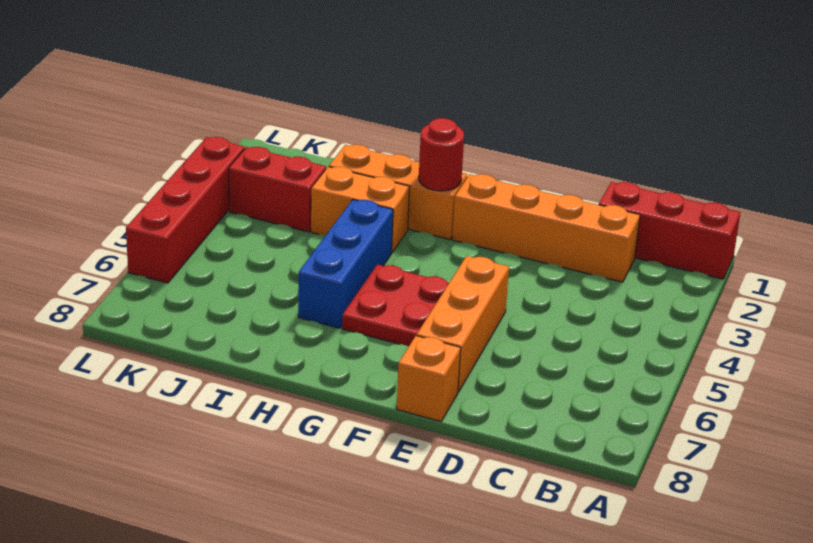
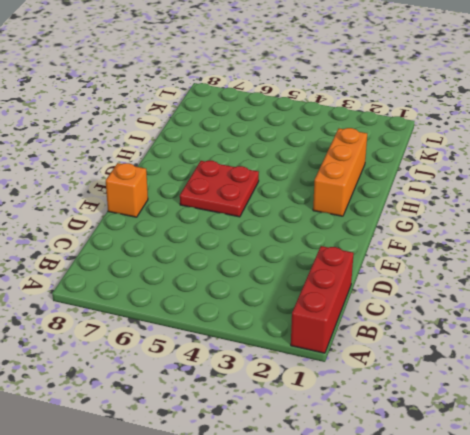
none -> orange 1x4 brick [452,174,640,282]
none -> orange 1x3 brick [417,256,509,392]

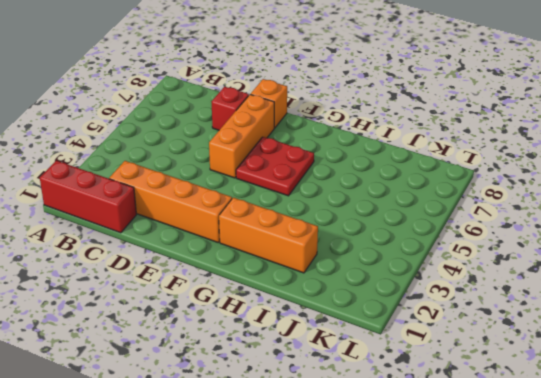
red 1x1 brick [212,87,249,130] -> none
none -> orange 1x2 brick [311,167,410,252]
none -> blue 1x3 brick [298,200,393,328]

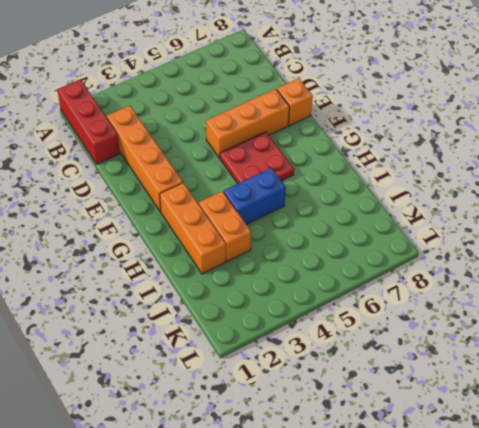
blue 1x2 brick [224,168,286,225] -> blue 1x3 brick [298,200,393,328]
none -> red 1x2 brick [229,147,326,232]
none -> red 1x4 brick [126,137,245,283]

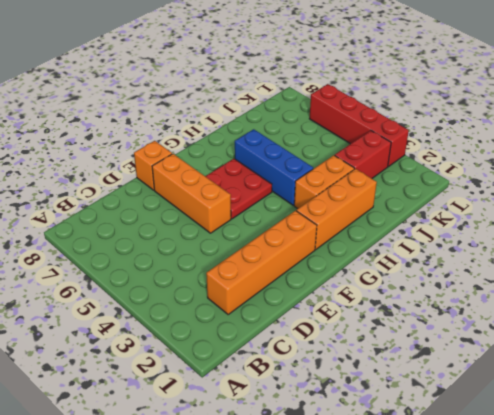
none -> red 1x3 brick [599,182,740,279]
none -> red 1x1 round brick [419,118,464,191]

